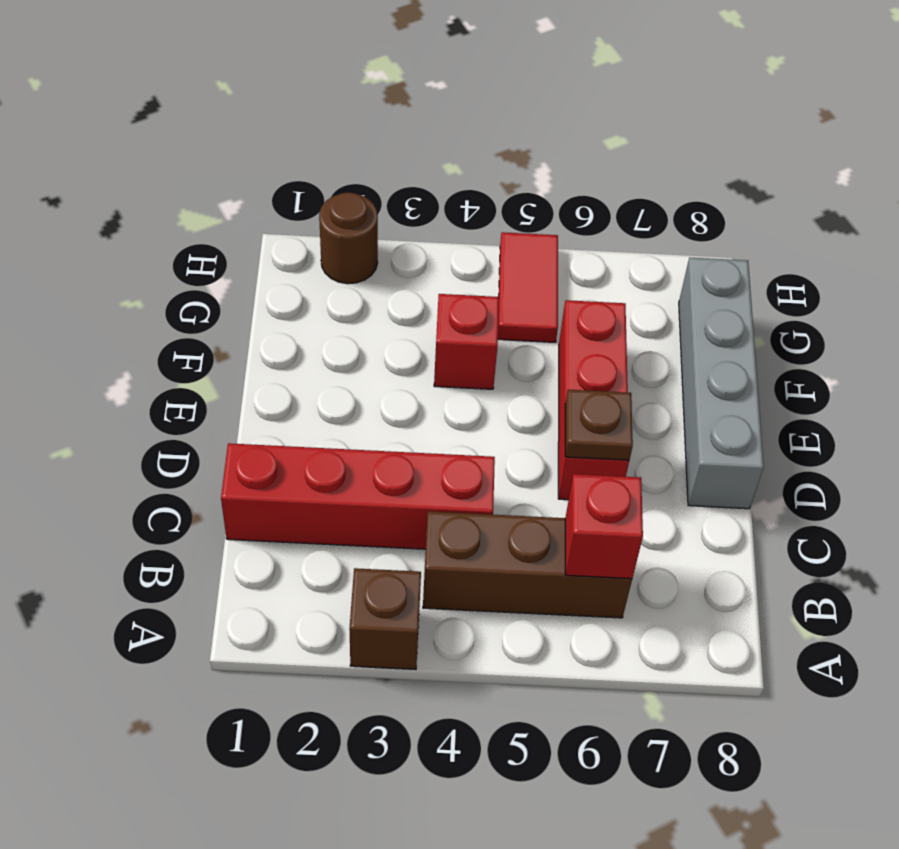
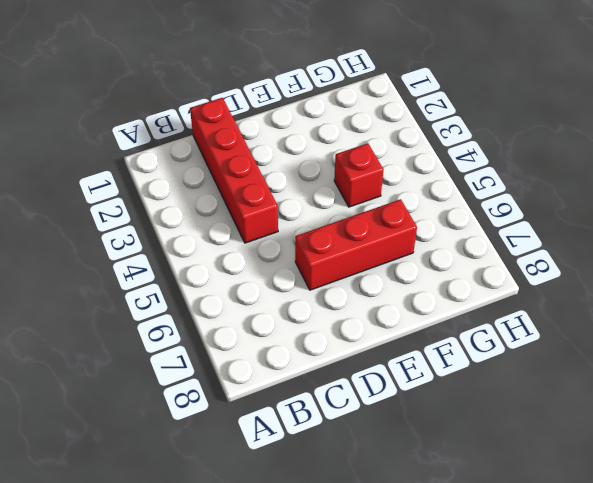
none -> brown 1x1 brick [349,568,421,669]
none -> brown 1x3 brick [423,511,632,618]

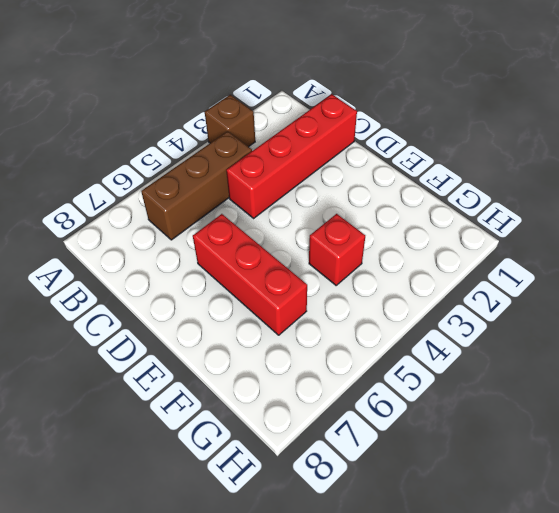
none -> grey 1x4 brick [679,258,764,509]
none -> red 1x2 tile [498,232,558,342]

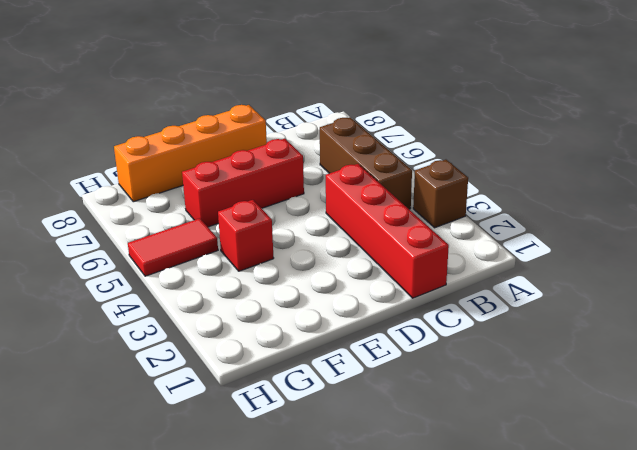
orange 1x4 brick [114,105,267,202] -> grey 1x4 brick [679,258,764,509]
none -> brown 1x1 round brick [319,192,378,284]
none -> red 1x1 brick [565,474,643,579]

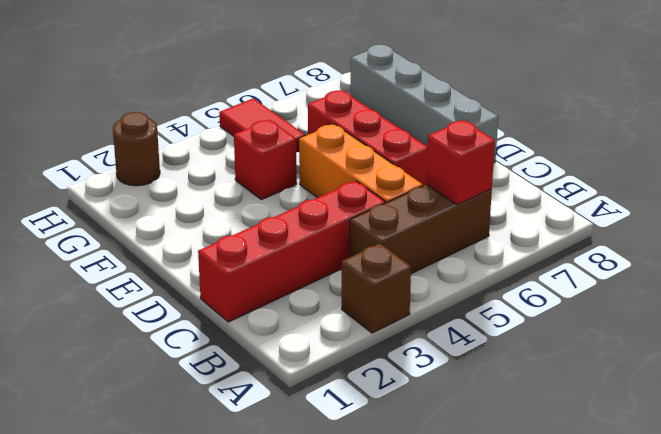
orange 1x3 brick [299,124,423,203] -> none
none -> brown 1x1 plate [565,390,633,460]

